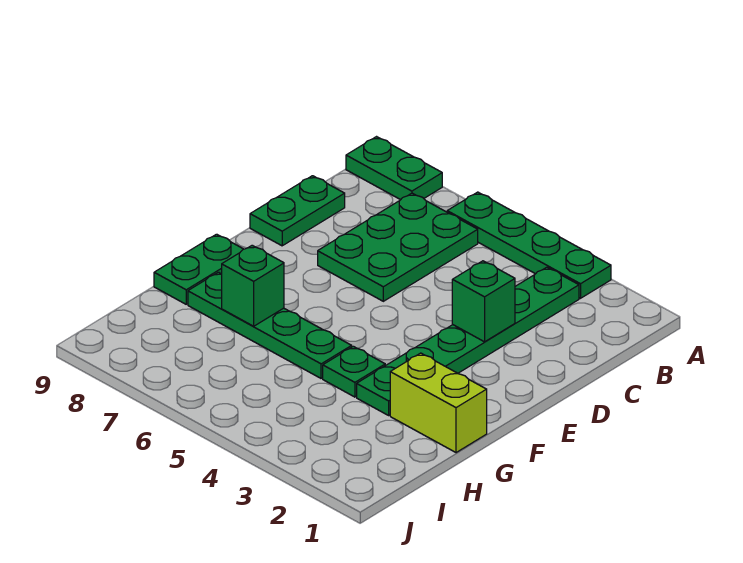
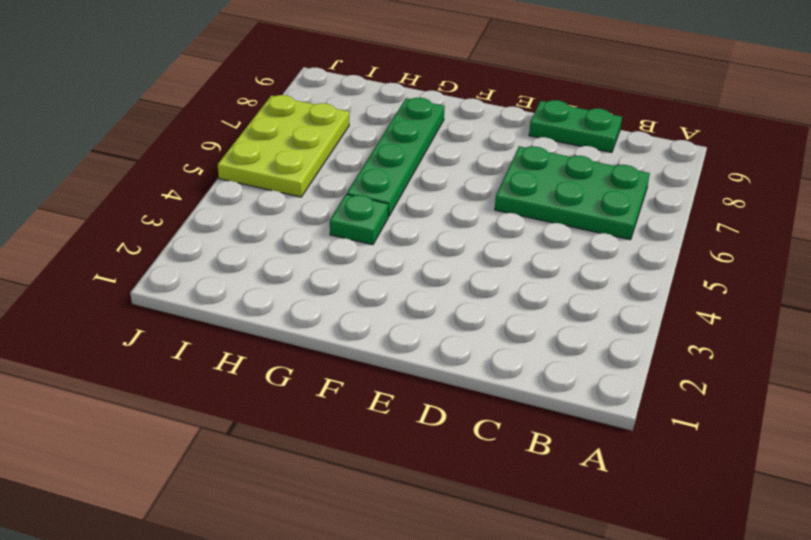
lime 2x3 plate [218,95,349,197] -> none
none -> green 1x4 plate [447,192,611,298]
none -> green 1x2 plate [346,137,442,200]

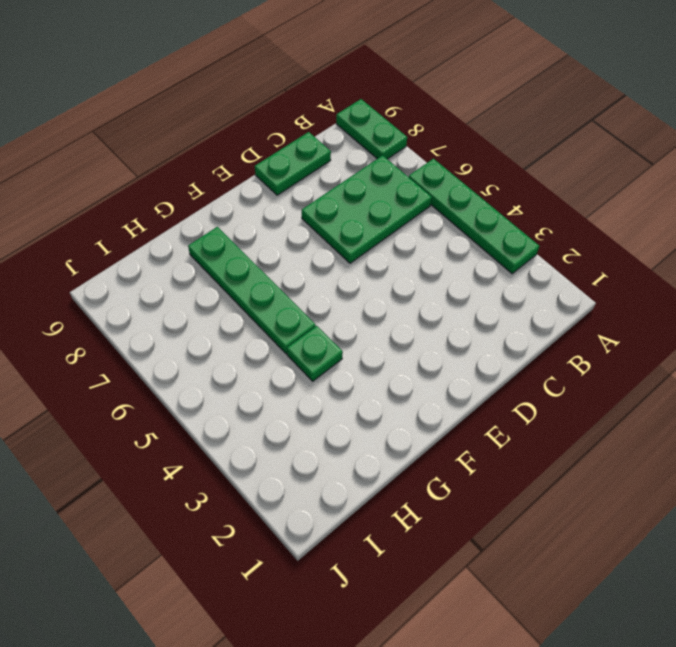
none -> green 1x6 plate [357,267,579,415]
none -> green 1x2 plate [154,234,243,304]

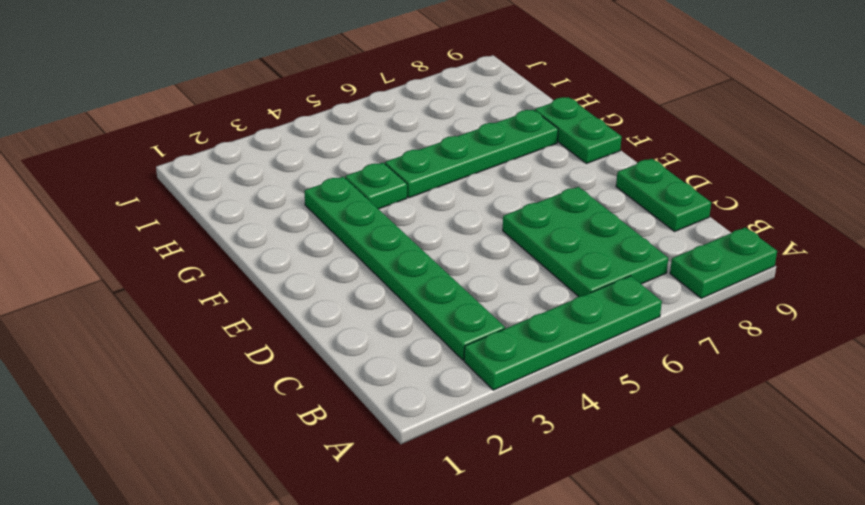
none -> lime 1x2 brick [390,353,487,453]
none -> green 1x1 brick [452,261,515,342]

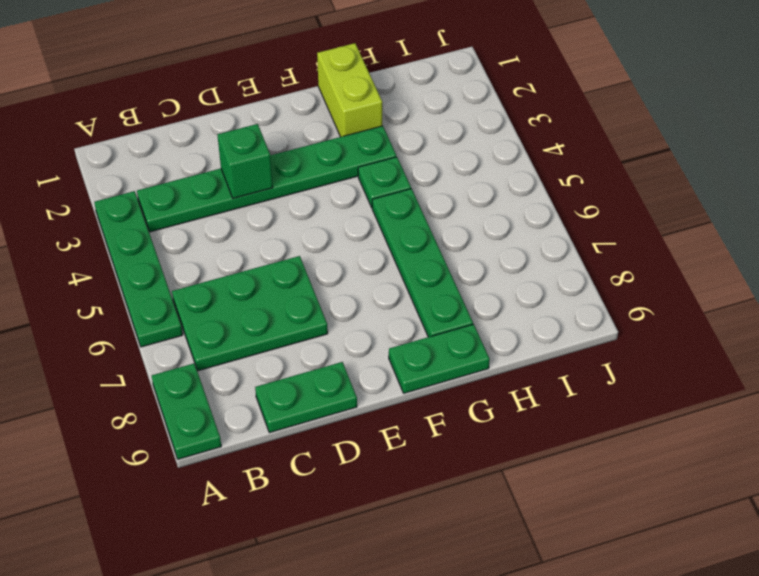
none -> green 1x1 brick [222,245,284,326]

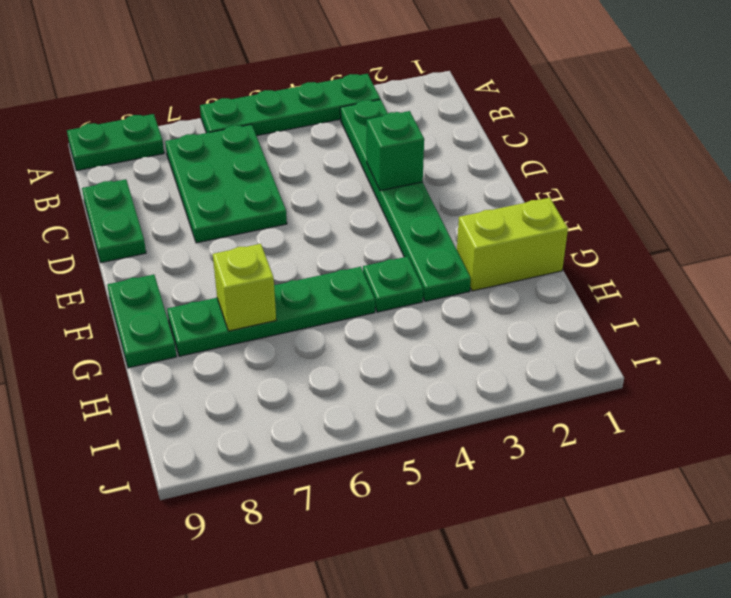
lime 1x1 brick [213,244,276,331] -> green 1x1 brick [222,245,284,326]

